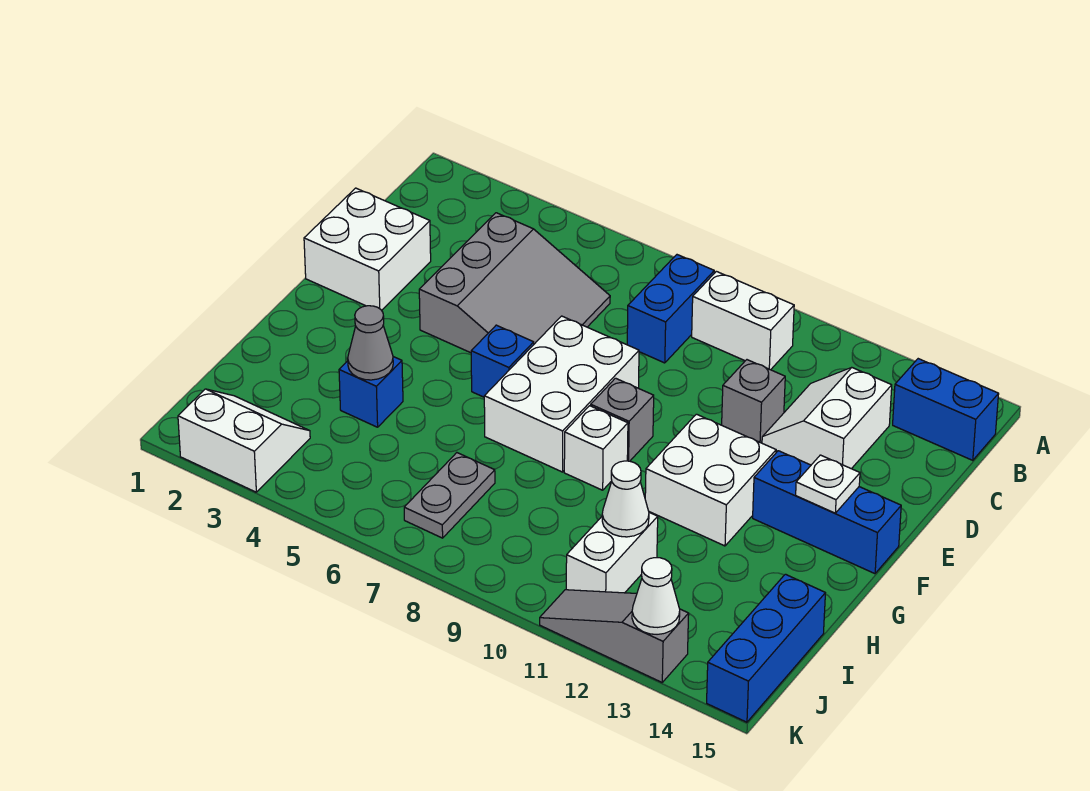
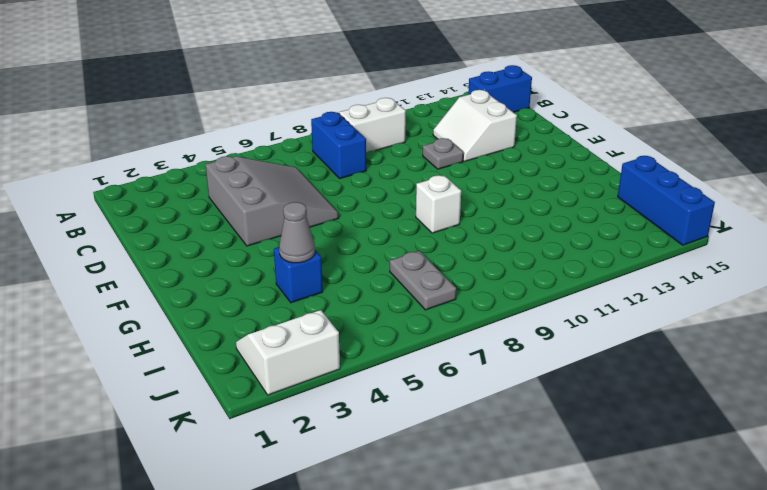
grey 1x1 plate [423,138,463,169] -> grey 1x1 brick [722,360,785,443]
none -> white 2x2 brick [304,188,431,310]
none -> white 2x3 brick [484,316,639,472]
none -> blue 1x1 brick [471,325,534,397]

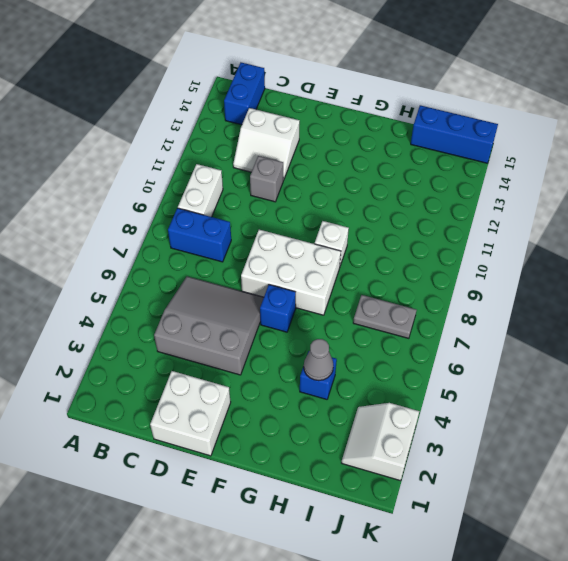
none -> grey 1x1 brick [591,378,654,461]
none -> white 2x2 brick [645,414,776,546]
none -> blue 1x3 brick [753,451,901,574]

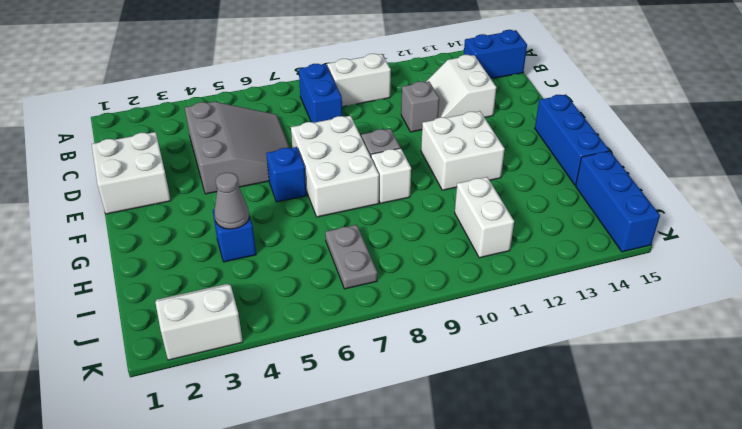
blue 1x3 brick [535,95,609,185] -> blue 1x3 brick turned to [753,451,901,574]
none -> grey 1x3 slope [540,590,689,682]
none -> white 1x1 plate [796,455,860,513]
none -> white 1x1 cone [602,461,649,537]

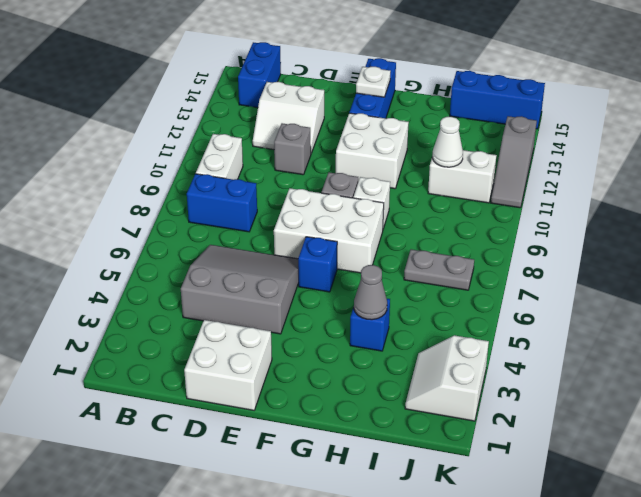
none -> white 1x1 cone [632,558,680,634]

